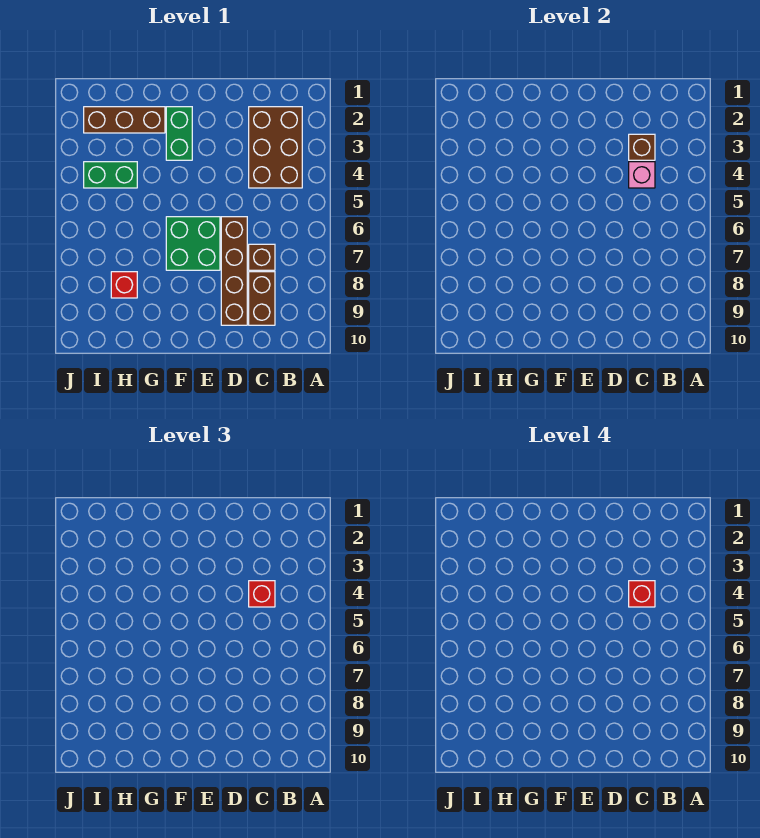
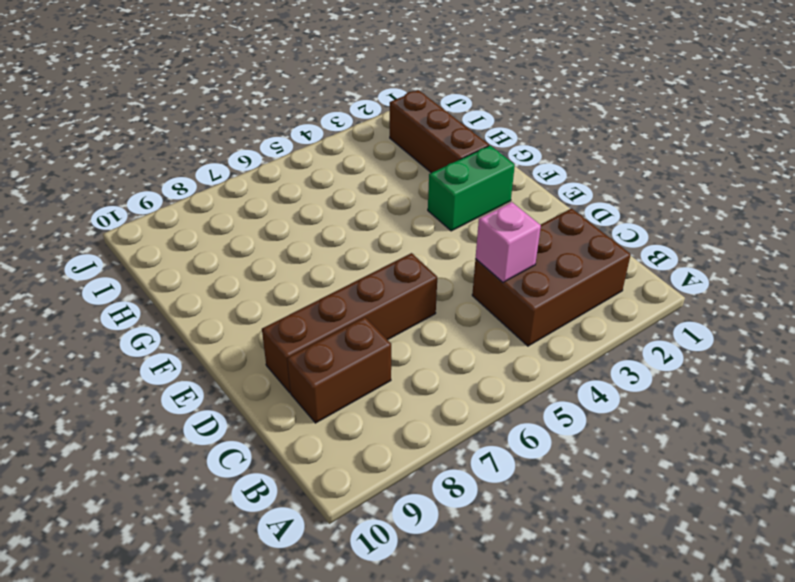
none -> brown 1x1 brick [249,244,275,270]
none -> green 2x2 brick [166,217,220,270]
none -> green 1x2 brick [84,162,137,188]

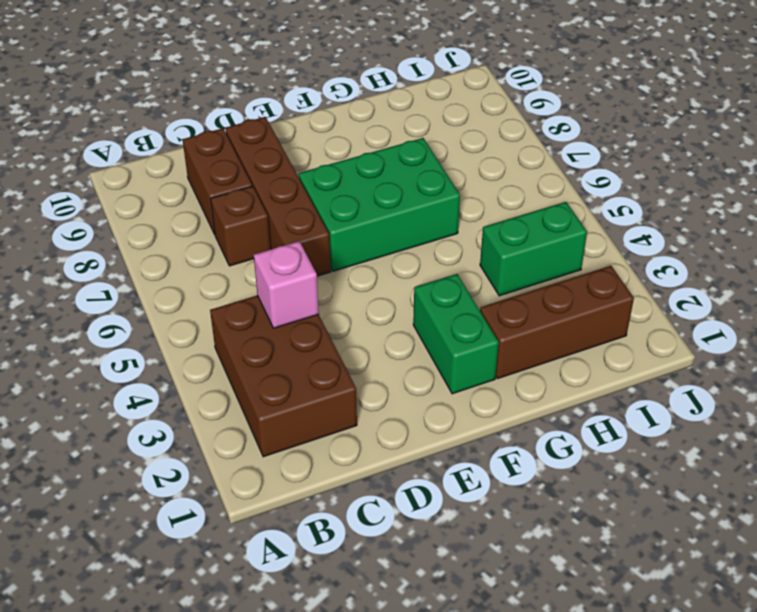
green 2x3 brick [299,138,460,271] -> green 2x2 brick [166,217,220,270]
none -> red 1x1 brick [111,272,137,298]
none -> brown 1x1 brick [629,134,655,160]
none -> red 1x1 brick [249,581,275,607]

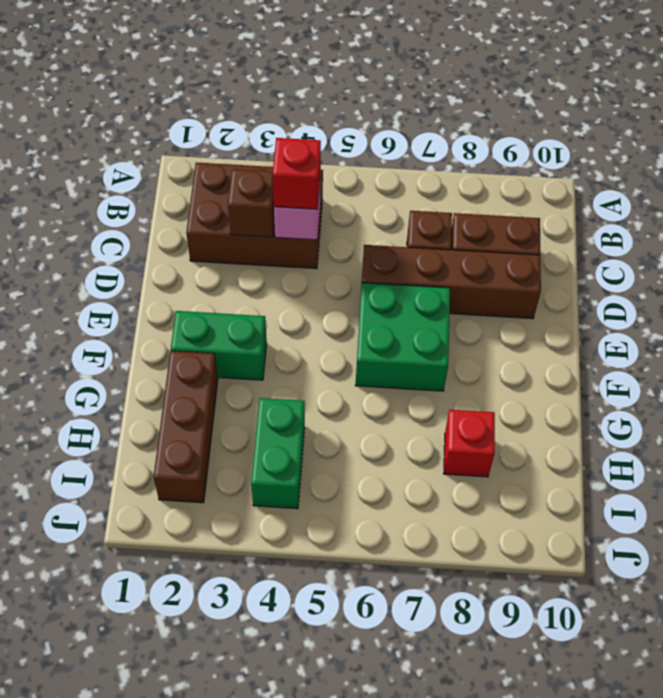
none -> red 1x1 brick [629,581,655,607]

